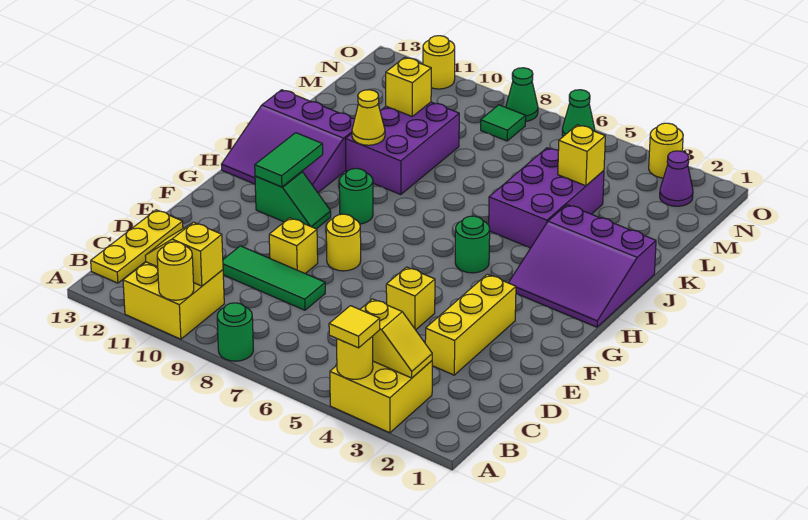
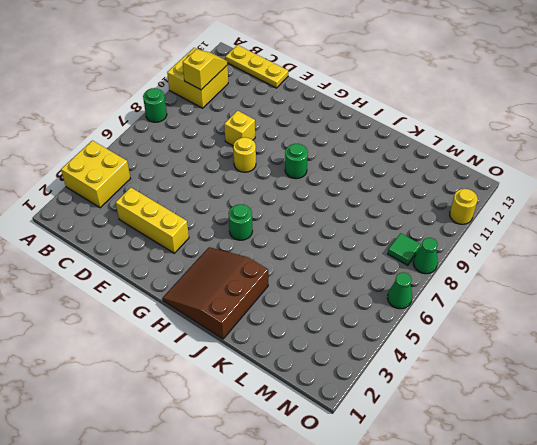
brown 3x3 slope [163,247,268,339] -> purple 3x3 slope [509,205,656,327]
none -> green 1x3 tile [223,246,325,310]
none -> yellow 1x1 brick [386,267,435,330]
none -> green 1x2 slope [255,171,331,229]
none -> purple 3x3 slope [221,90,355,193]

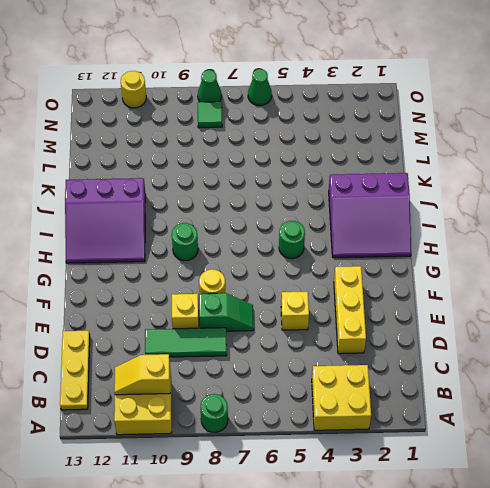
green 1x2 slope [199,293,254,331] -> green 1x2 slope moved to [255,171,331,229]
none -> purple 2x3 brick [489,148,604,248]
none -> purple 2x3 brick [345,102,459,195]
none -> purple 1x1 cone [660,151,693,206]
none -> yellow 1x1 round brick [649,123,683,178]

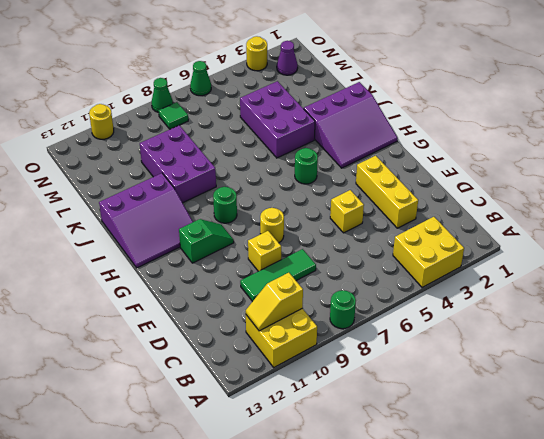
none -> yellow 1x3 plate [91,210,183,283]
none -> yellow 1x1 round brick [337,336,373,379]
none -> yellow 1x1 round brick [157,242,194,300]
none -> yellow 1x2 slope [360,299,432,378]

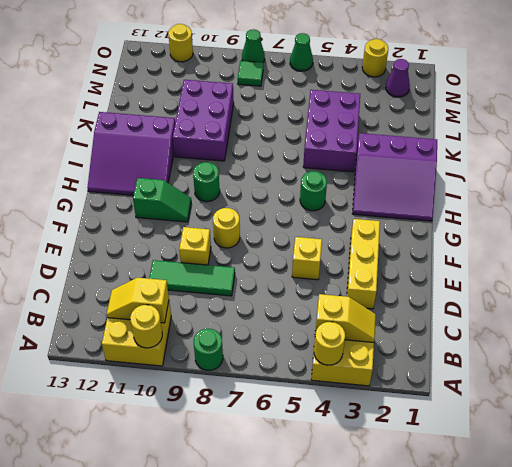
none -> yellow 1x3 plate [91,210,183,283]
none -> green 1x2 tile [255,133,323,187]
none -> yellow 1x1 cone [352,90,385,145]
none -> yellow 1x1 brick [558,125,605,186]

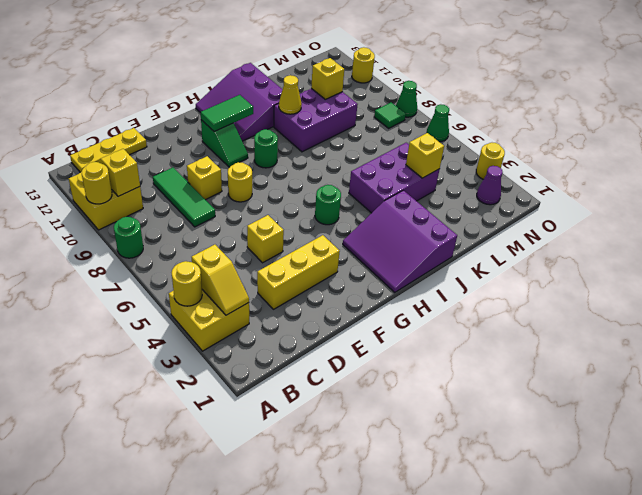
none -> yellow 1x1 tile [329,306,380,348]

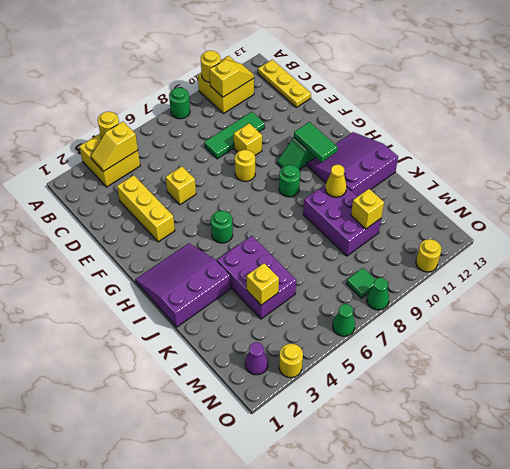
none -> yellow 1x1 tile [329,306,380,348]

